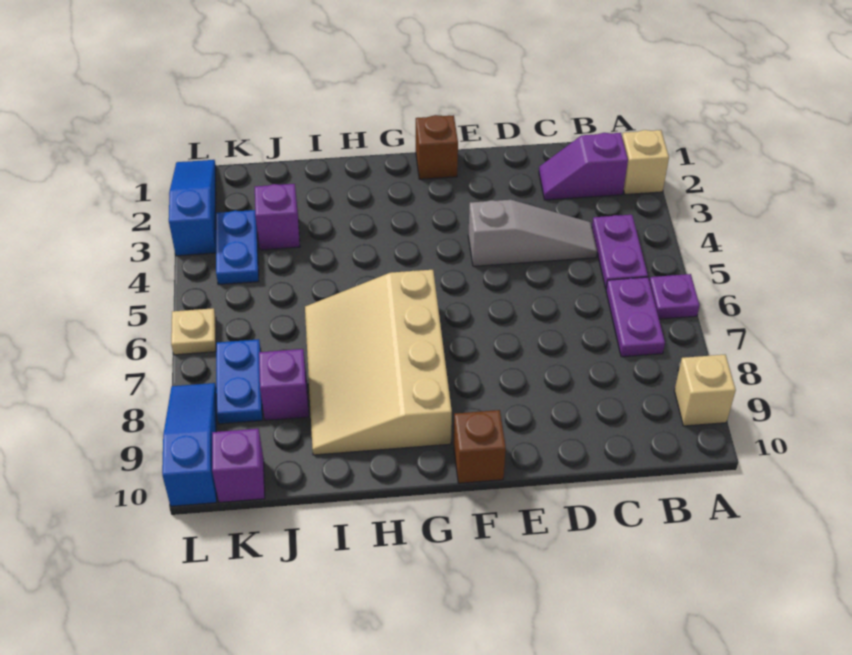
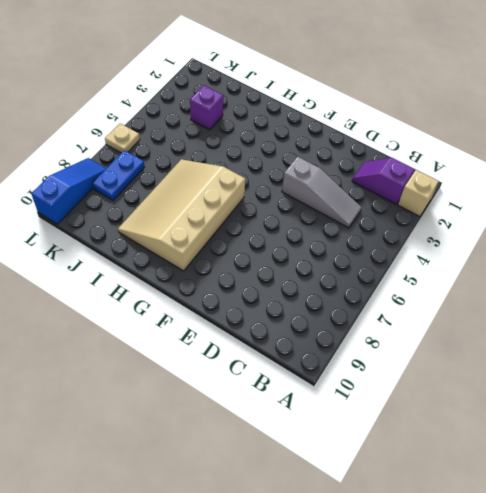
none -> purple 1x1 plate [650,274,700,319]
none -> tan 1x1 brick [674,355,736,426]
none -> purple 1x2 plate [592,215,648,288]

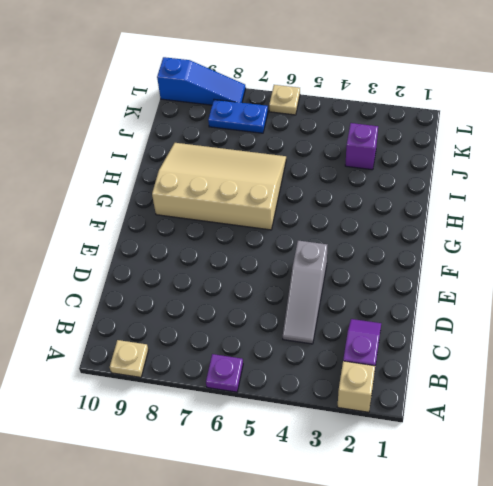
tan 1x1 plate [110,340,148,377] -> tan 1x1 brick [674,355,736,426]
none -> purple 1x2 plate [592,215,648,288]
none -> purple 1x2 plate [606,277,665,357]
none -> brown 1x1 brick [416,115,458,179]

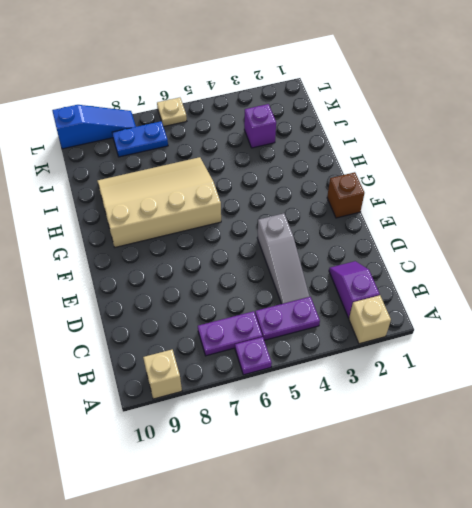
none -> brown 1x1 brick [454,410,506,483]
none -> purple 1x1 brick [259,349,309,420]
none -> blue 1x2 plate [216,210,259,285]

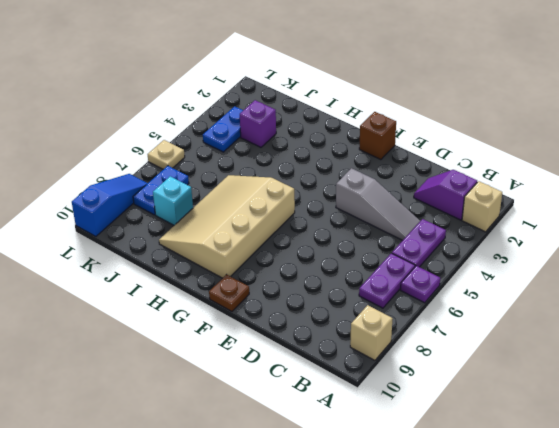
brown 1x1 plate [209,274,249,311] -> brown 1x1 brick [454,410,506,483]
cyan 1x1 brick [153,176,193,225] -> purple 1x1 brick [259,349,309,420]
none -> purple 1x1 brick [212,429,265,502]
none -> blue 1x3 slope [169,160,216,256]

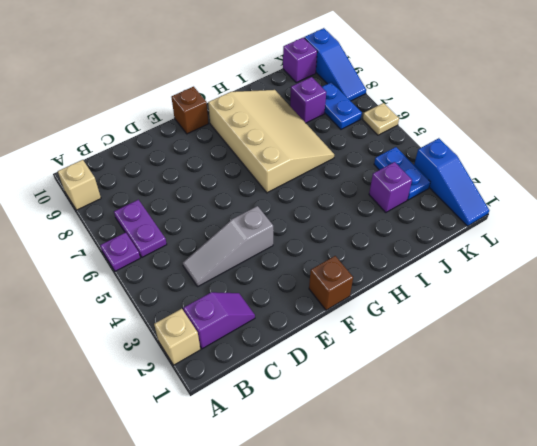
none -> purple 1x2 plate [592,215,648,288]

